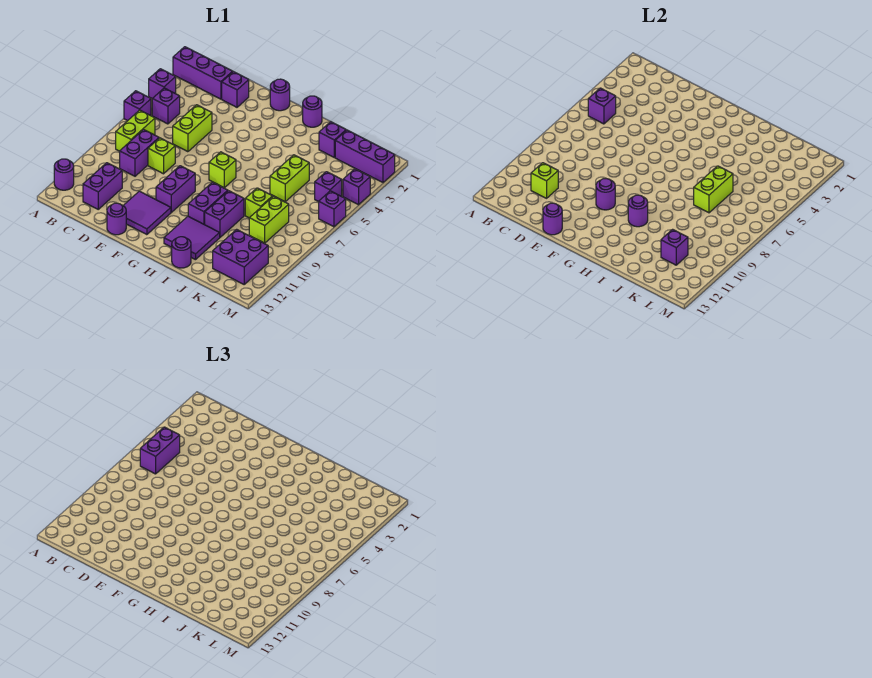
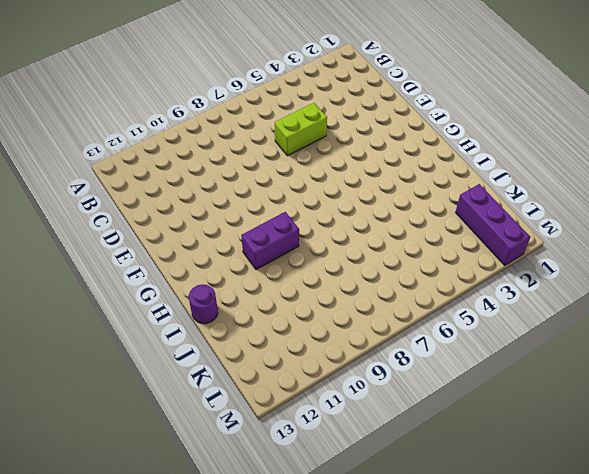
none -> purple 1x3 brick [173,47,233,99]
none -> purple 1x1 brick [149,69,176,98]
none -> purple 1x1 brick [124,91,151,121]
none -> purple 1x1 round brick [54,159,74,190]

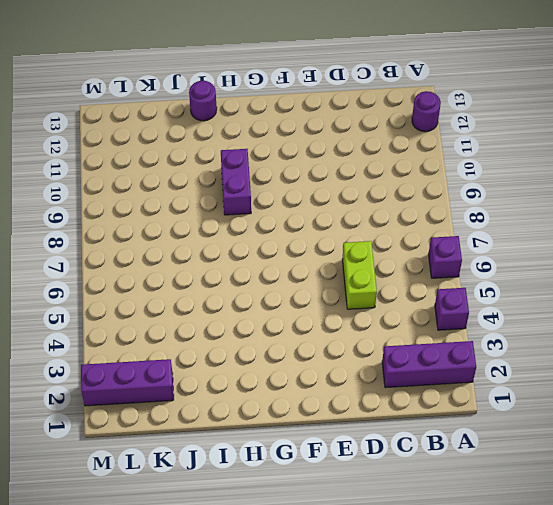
none -> purple 1x1 brick [152,88,180,124]
none -> lime 1x2 brick [116,110,155,151]
none -> purple 1x2 brick [120,130,159,176]
none -> purple 1x2 brick [83,163,122,209]

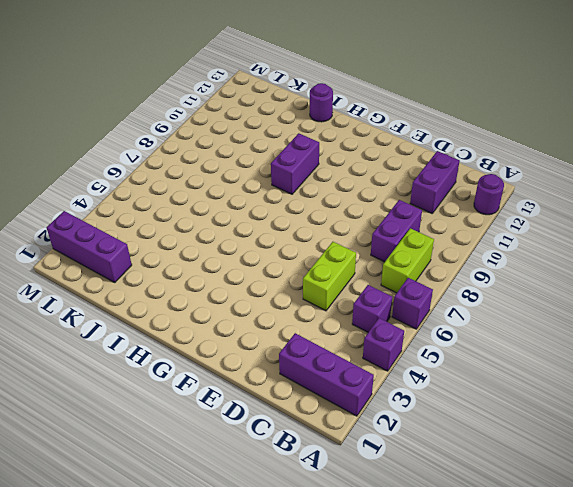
none -> purple 1x1 brick [222,72,249,107]
none -> lime 1x1 brick [148,138,175,174]
none -> purple 2x2 tile [123,191,171,235]
none -> purple 1x1 round brick [107,203,126,235]

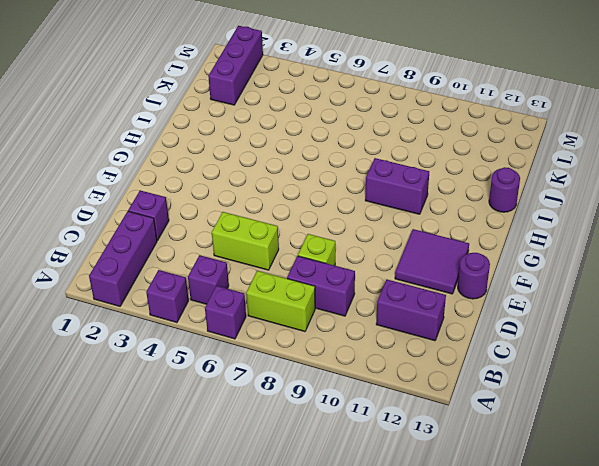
none -> purple 1x1 round brick [54,159,74,190]
none -> purple 1x1 round brick [270,79,290,111]
none -> purple 1x2 brick [156,166,195,212]
none -> lime 1x1 brick [209,152,236,188]

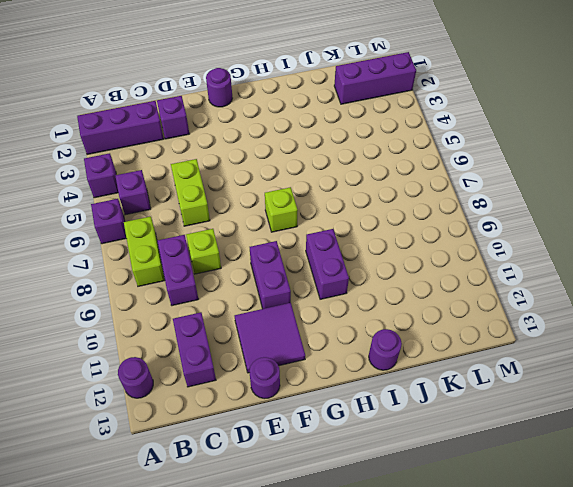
none -> purple 1x1 round brick [303,96,322,127]
none -> purple 2x2 tile [164,216,220,260]
none -> purple 1x2 brick [205,191,244,237]
none -> purple 1x1 brick [319,122,346,157]

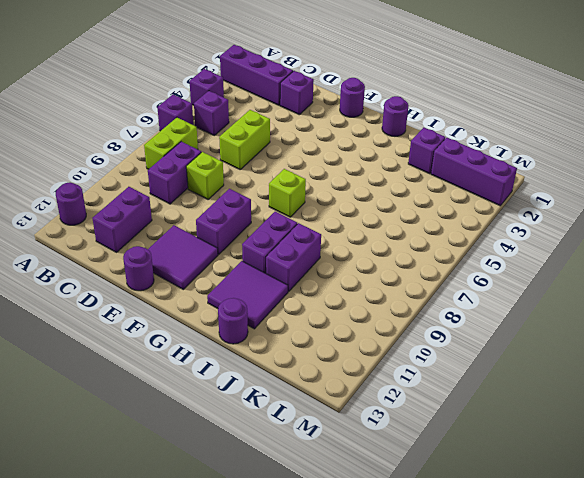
none -> lime 1x2 brick [270,155,309,201]
none -> lime 1x1 brick [245,188,273,218]
none -> lime 1x2 brick [249,196,289,243]
none -> purple 2x2 brick [213,229,268,284]

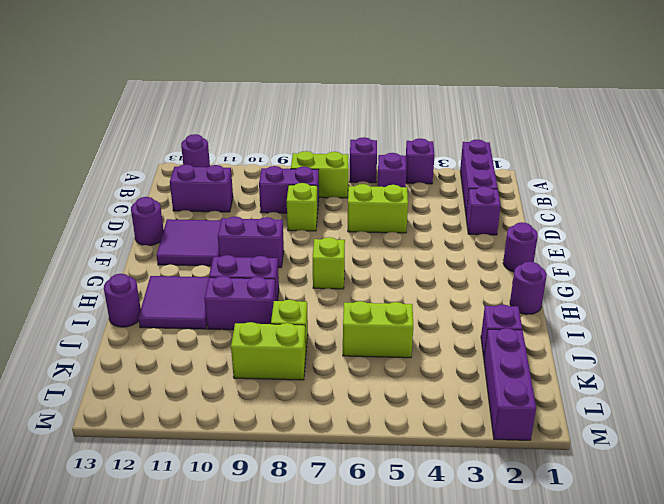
none -> purple 2x2 brick [213,229,268,284]
none -> purple 1x1 brick [315,172,342,202]
none -> purple 1x1 brick [343,169,370,205]
none -> purple 1x1 brick [319,191,346,227]

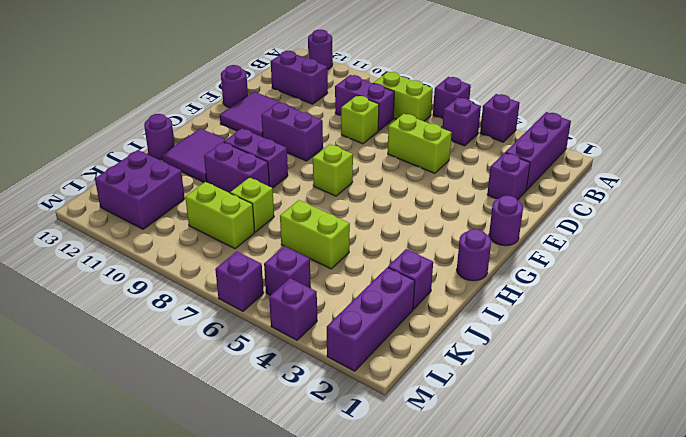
none -> purple 1x1 brick [588,88,616,124]
none -> lime 1x1 brick [531,163,558,198]
none -> purple 1x1 round brick [543,203,562,235]
none -> purple 1x1 round brick [596,179,615,210]

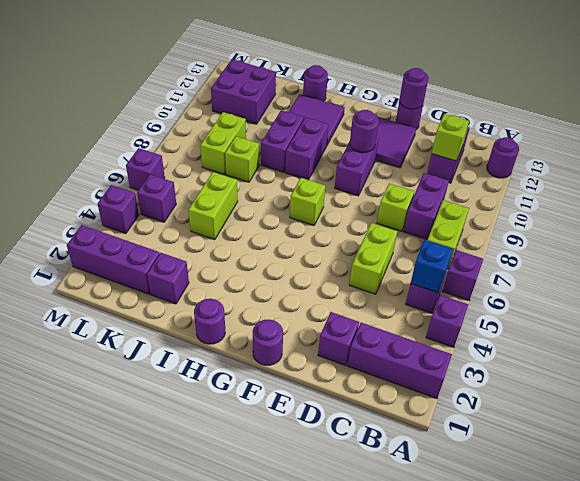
blue 1x1 brick [411,240,453,293] -> purple 1x1 brick [588,88,616,124]
none -> purple 1x1 round brick [628,195,648,227]
none -> lime 1x2 brick [694,166,733,213]
none -> purple 1x1 brick [661,229,688,265]
none -> purple 1x2 brick [140,427,180,474]

